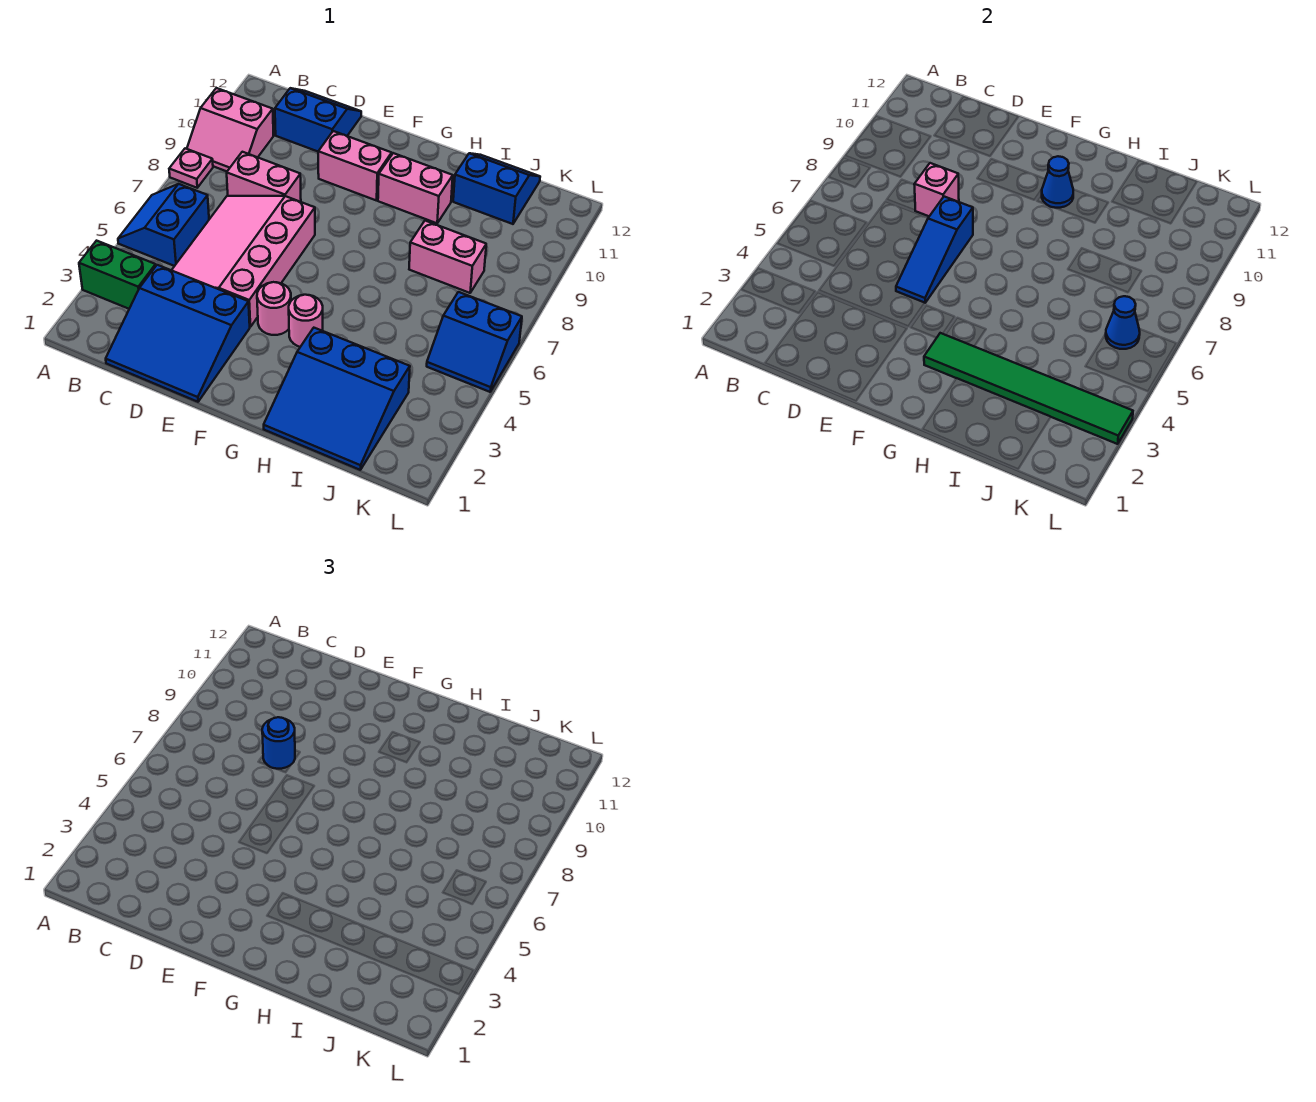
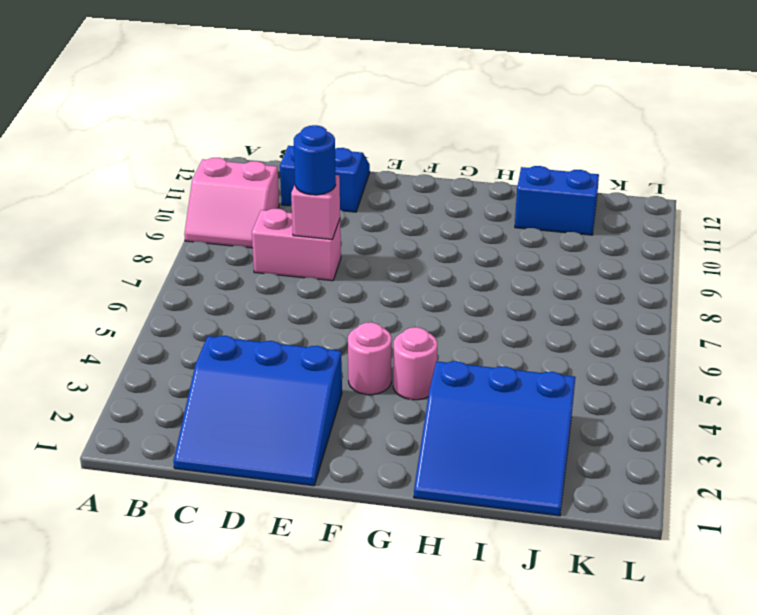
none -> green 1x2 brick [79,241,156,309]
none -> blue 2x2 slope [118,184,209,266]
none -> pink 1x1 plate [169,148,213,188]

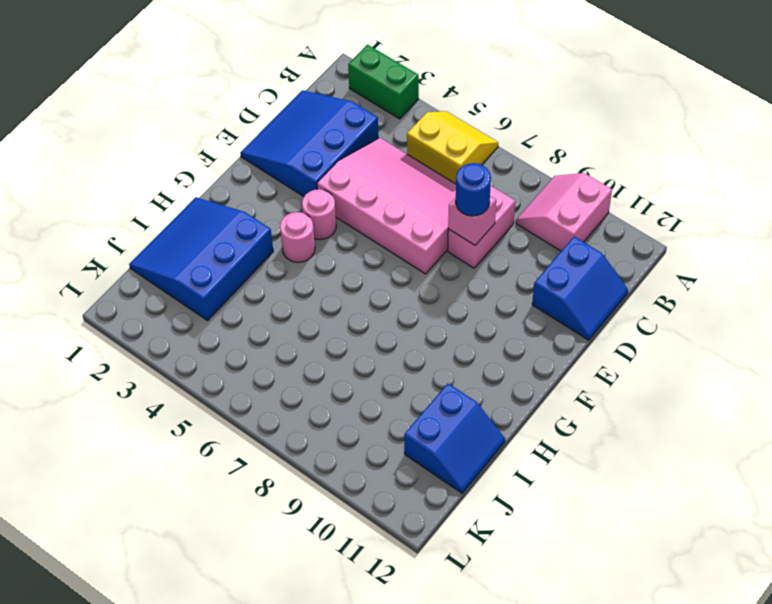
green 1x2 brick [348,45,419,119] -> green 1x2 brick turned to [79,241,156,309]
yellow 2x2 slope [407,111,498,184] -> blue 2x2 slope [118,184,209,266]
none -> pink 1x1 plate [169,148,213,188]
none -> pink 1x2 brick [318,131,392,201]
none -> pink 1x2 brick [378,153,453,223]

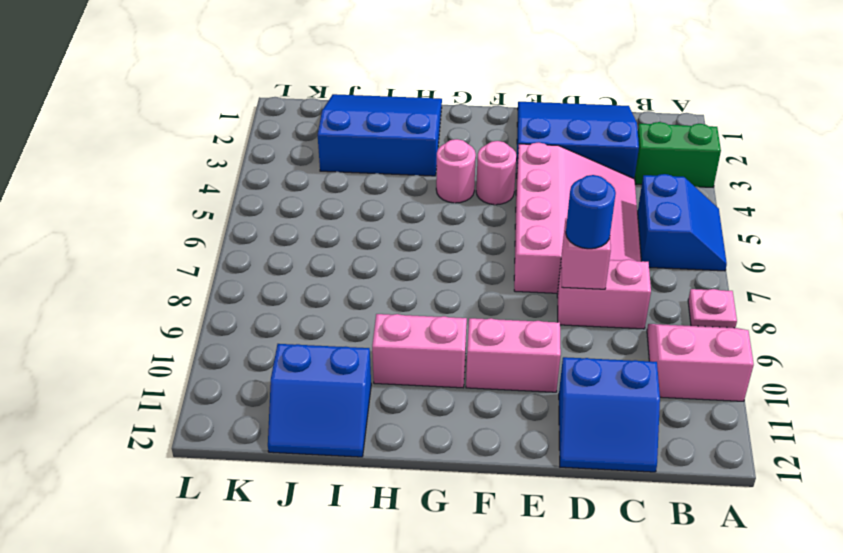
none -> pink 1x2 brick [409,221,486,293]
none -> blue 2x2 slope [427,292,522,392]
none -> blue 1x3 slope [896,197,973,303]

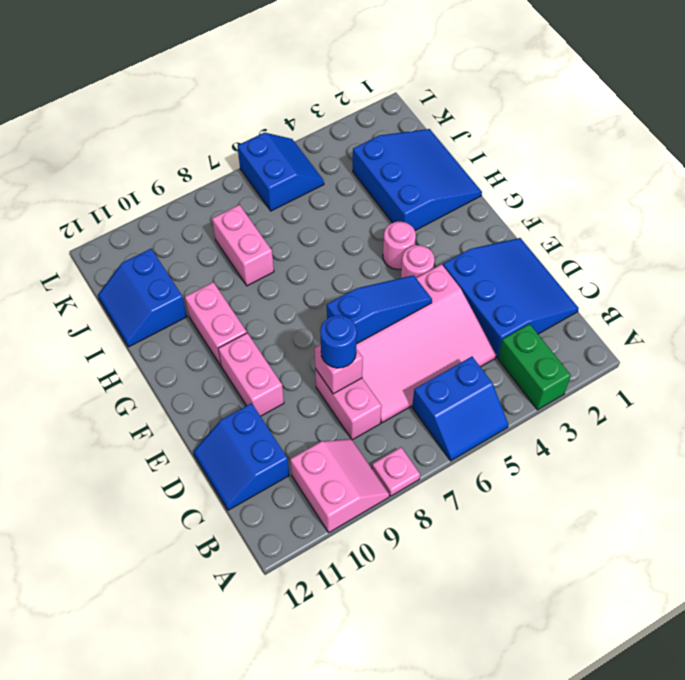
none -> green 1x6 tile [924,333,1133,444]
none -> blue 1x1 cone [1042,156,1073,208]
none -> blue 1x1 cone [1106,296,1140,349]

